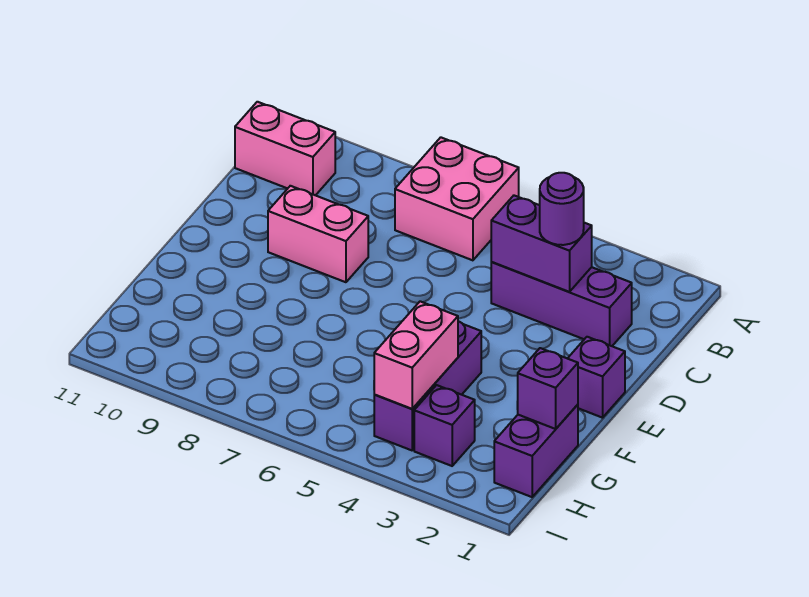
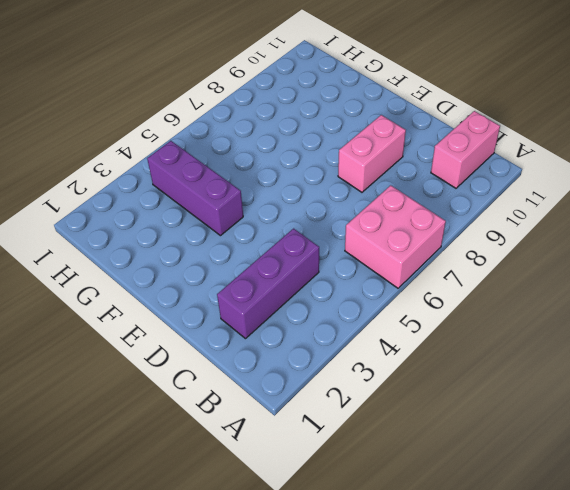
none -> purple 1x1 brick [568,337,625,418]
none -> purple 1x2 brick [494,405,578,497]
none -> purple 1x1 brick [414,385,475,466]

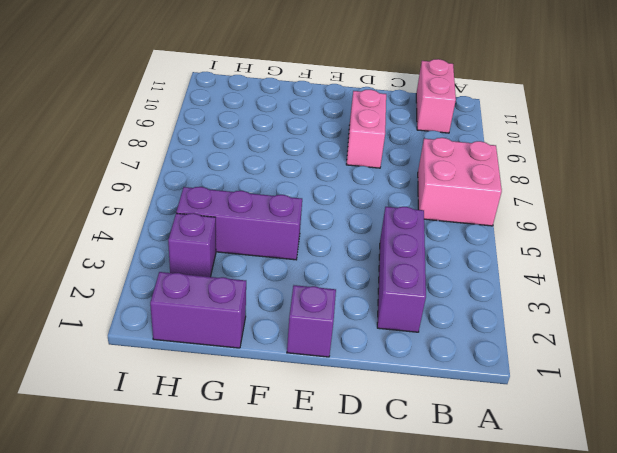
none -> purple 1x2 brick [491,196,592,292]
none -> purple 1x1 brick [517,348,578,429]
none -> pink 1x2 brick [374,301,458,409]

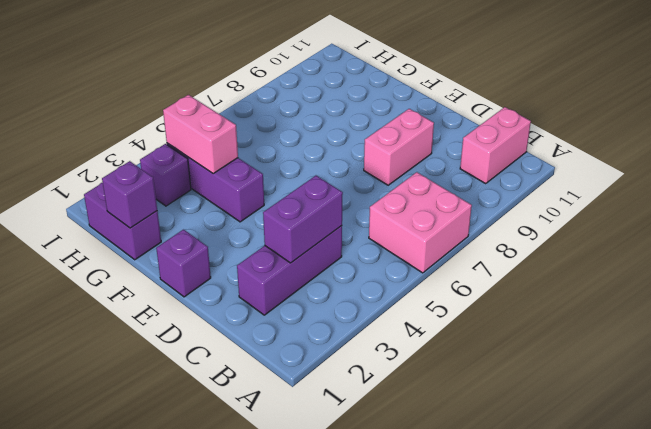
none -> purple 1x1 round brick [540,173,584,245]

